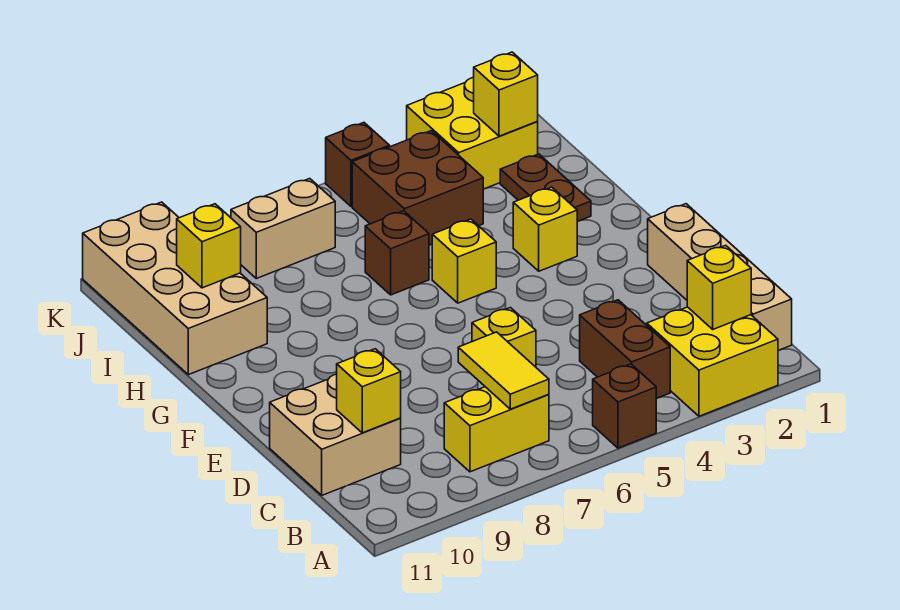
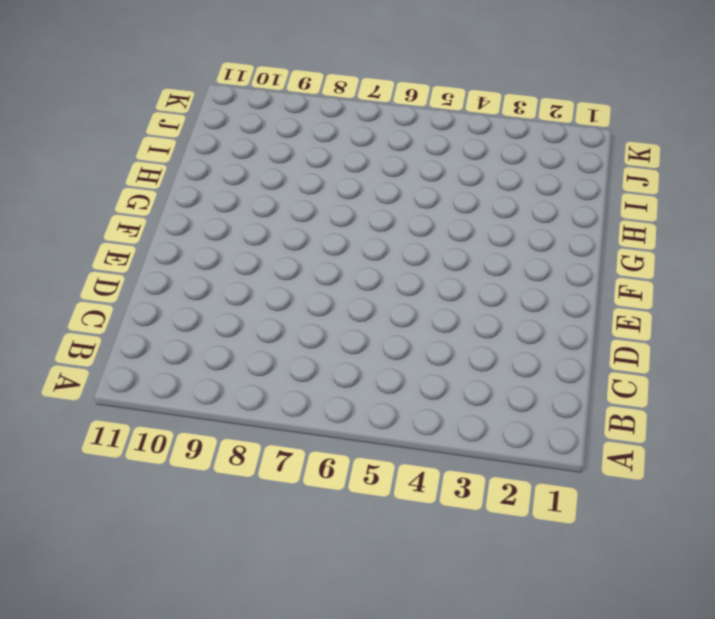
none -> yellow 2x2 brick [647,307,778,416]
none -> brown 1x1 brick [593,364,656,448]
none -> tan 1x4 brick [648,204,792,350]

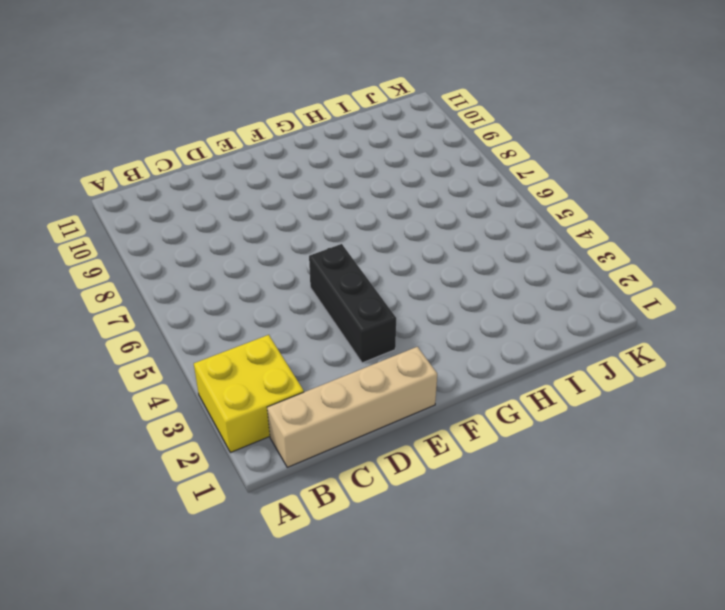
black 1x3 brick [309,244,396,363] -> none
none -> brown 1x1 brick [593,364,656,448]
none -> brown 1x2 brick [580,300,670,399]
none -> yellow 1x2 brick [444,387,549,472]

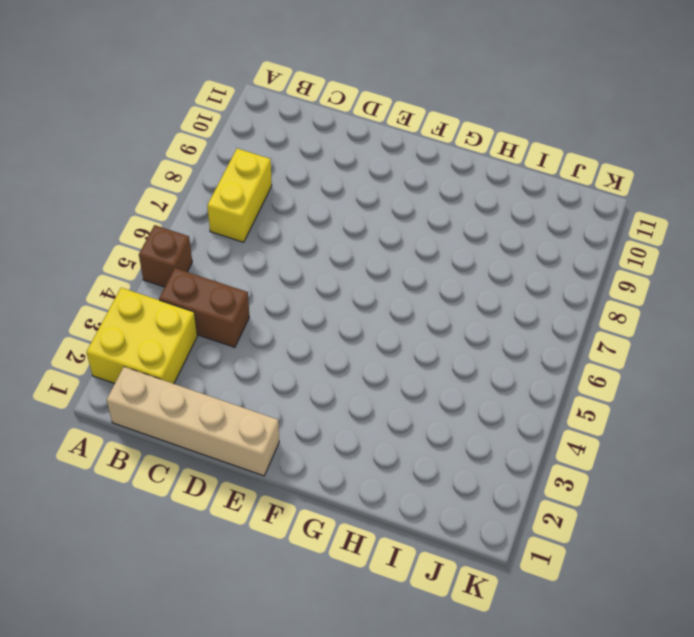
none -> tan 2x2 brick [270,374,401,495]
none -> yellow 1x1 brick [472,308,536,367]
none -> yellow 1x1 brick [513,187,577,271]

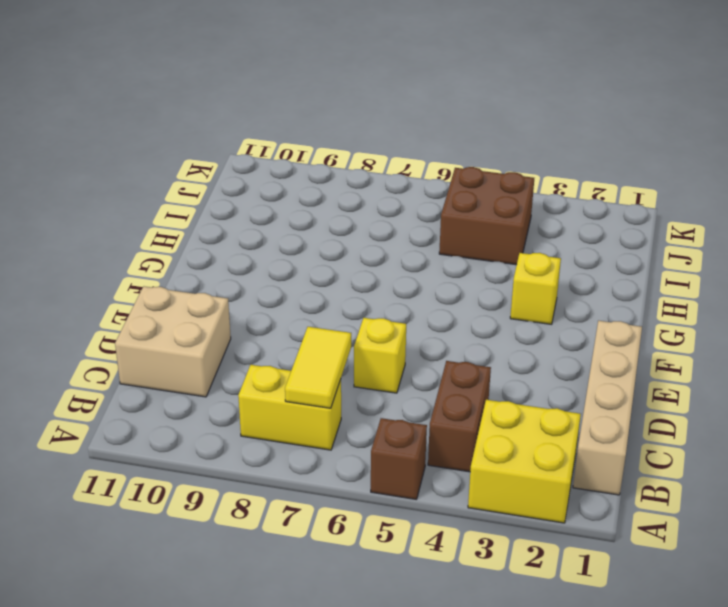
none -> yellow 1x1 brick [432,219,496,303]
none -> brown 1x2 plate [500,154,591,222]
none -> brown 1x1 brick [365,211,429,295]

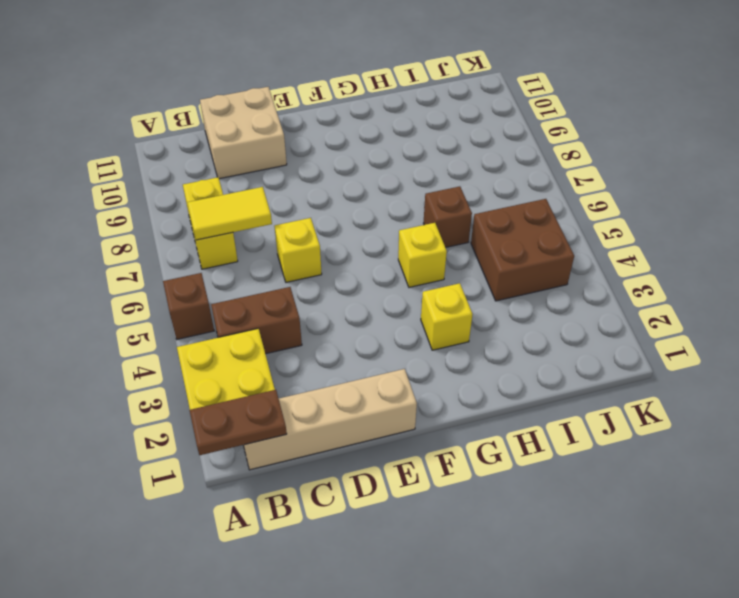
brown 1x2 plate [190,390,287,455] -> brown 1x2 plate moved to [500,154,591,222]
none -> tan 2x4 brick [83,202,267,375]
none -> yellow 2x2 brick [407,77,538,189]
none -> tan 1x2 brick [231,179,335,278]

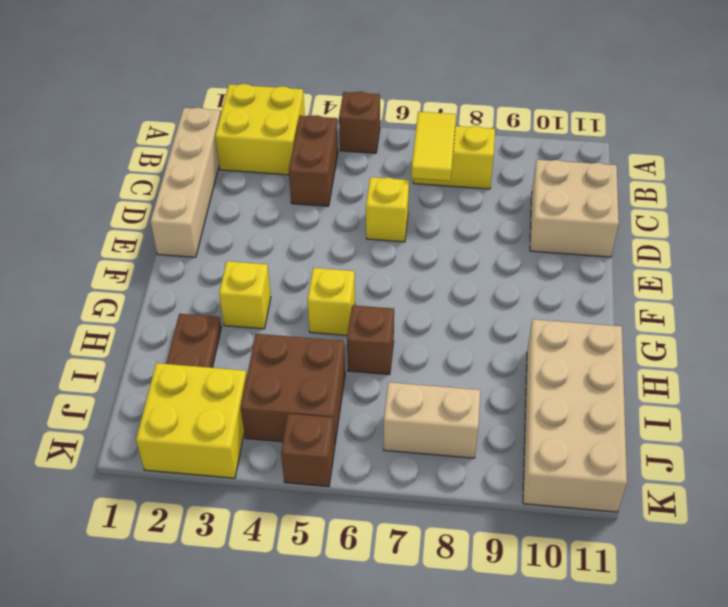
none -> yellow 1x1 brick [687,245,751,329]
none -> yellow 1x1 brick [337,349,401,433]
none -> yellow 1x1 brick [177,204,241,288]

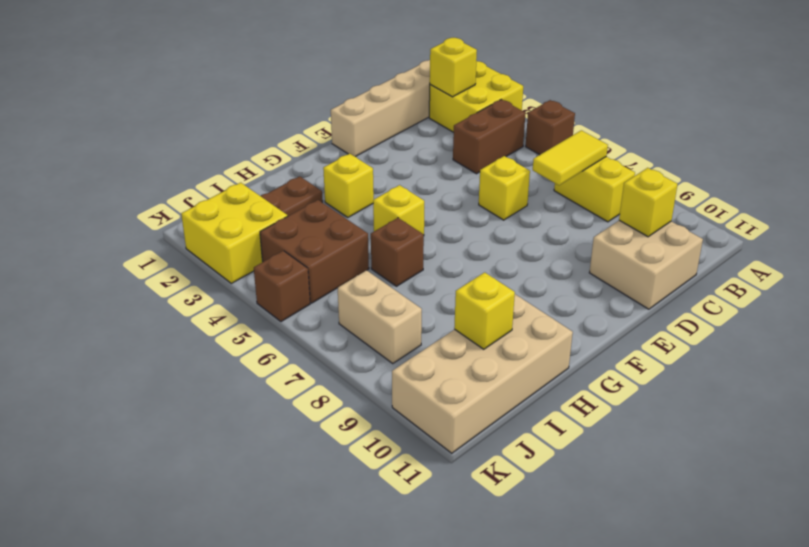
none -> yellow 1x1 brick [474,52,538,136]

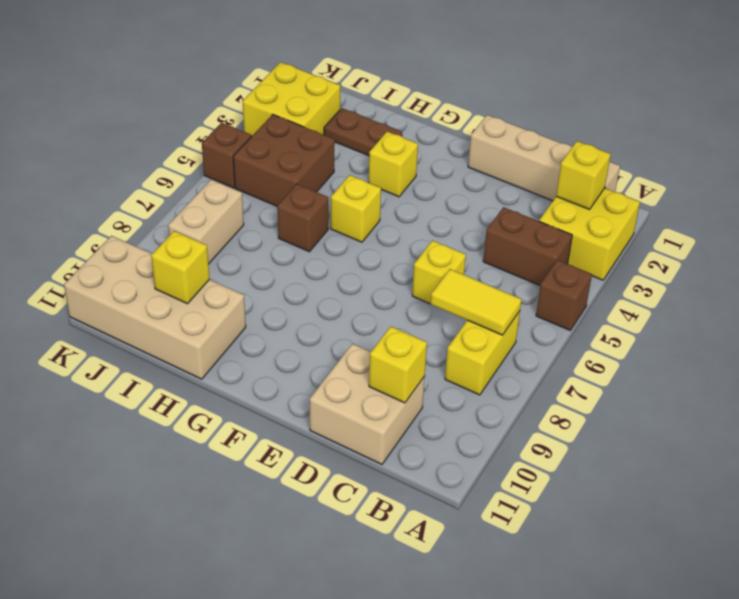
none -> yellow 1x1 brick [474,52,538,136]

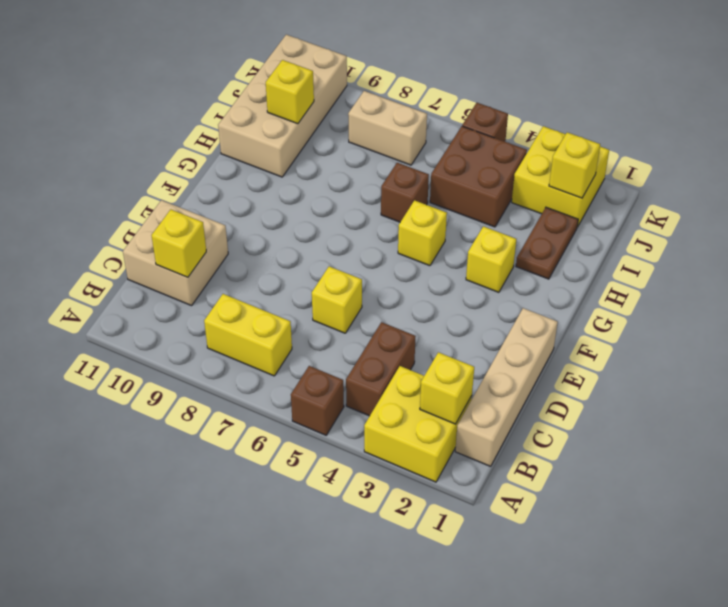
none -> yellow 1x2 tile [458,332,549,409]

